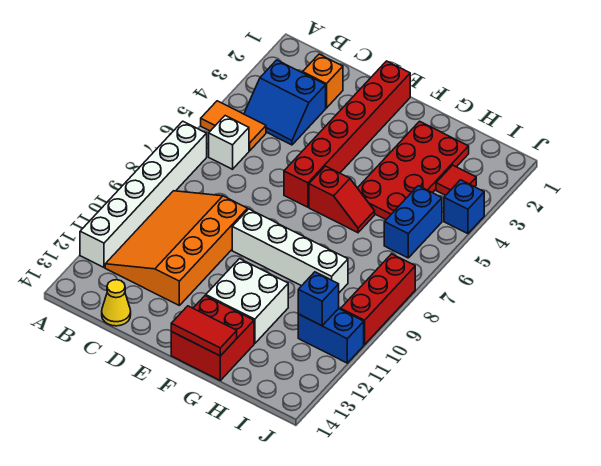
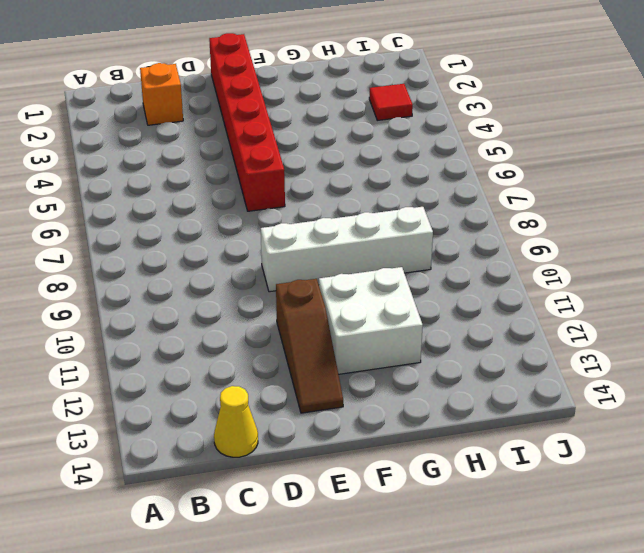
brown 1x3 slope [276,279,343,413] -> none
none -> orange 1x2 tile [201,101,266,151]
none -> white 1x6 brick [80,121,207,267]
none -> blue 2x2 slope [244,60,326,145]

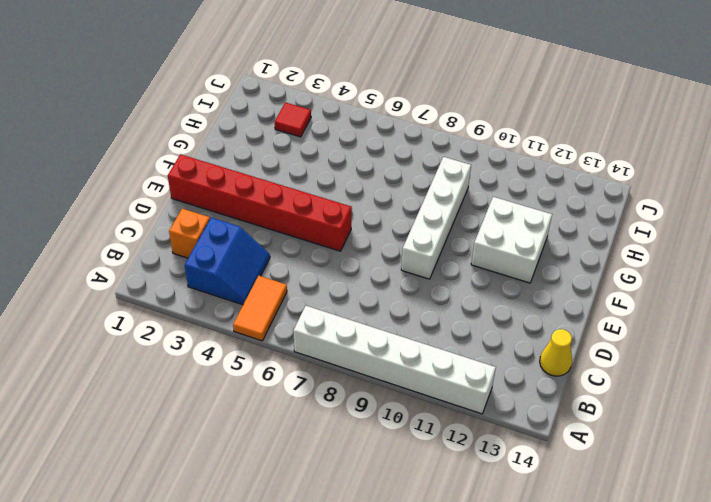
none -> white 1x1 brick [209,116,249,169]
none -> orange 3x4 slope [105,191,248,305]
none -> red 1x2 slope [309,166,375,233]

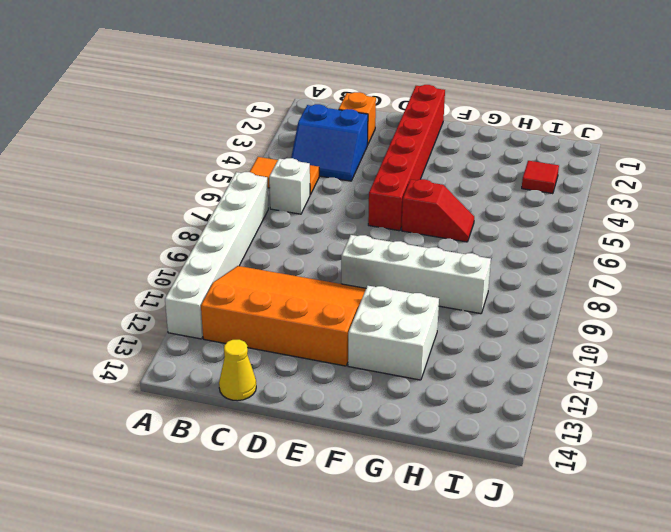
orange 3x4 slope [201,266,366,366] -> orange 3x4 slope turned to [105,191,248,305]
none -> red 2x2 brick [171,296,254,380]
none -> red 2x4 plate [358,121,469,219]
none -> blue 1x2 brick [384,186,442,258]

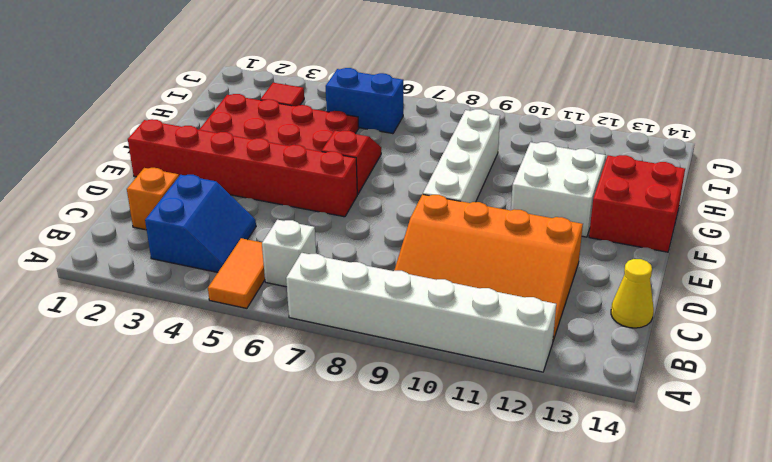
none -> blue 1x2 brick [298,309,364,363]
none -> blue 1x1 brick [444,180,484,234]
none -> red 1x3 brick [341,254,415,345]

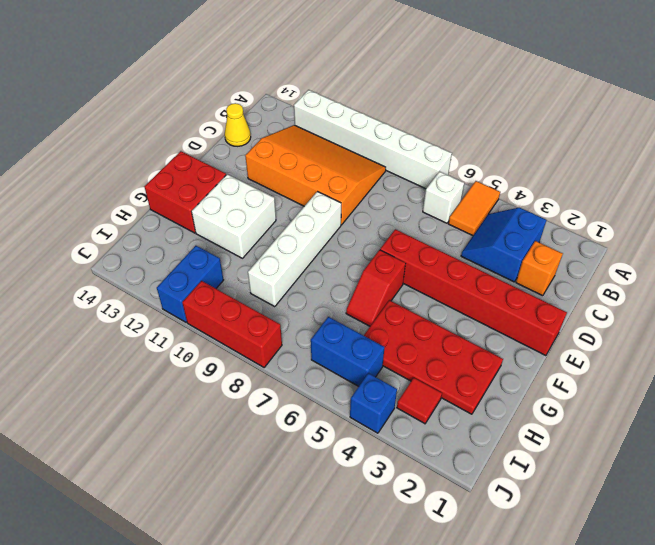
none -> red 1x2 tile [171,306,237,356]
none -> blue 1x1 brick [298,272,339,326]

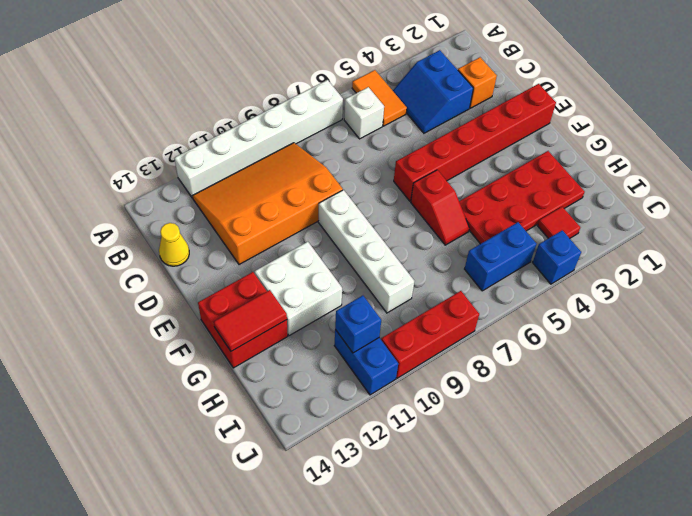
red 1x2 tile [214,290,287,351] -> red 1x2 tile turned to [171,306,237,356]

